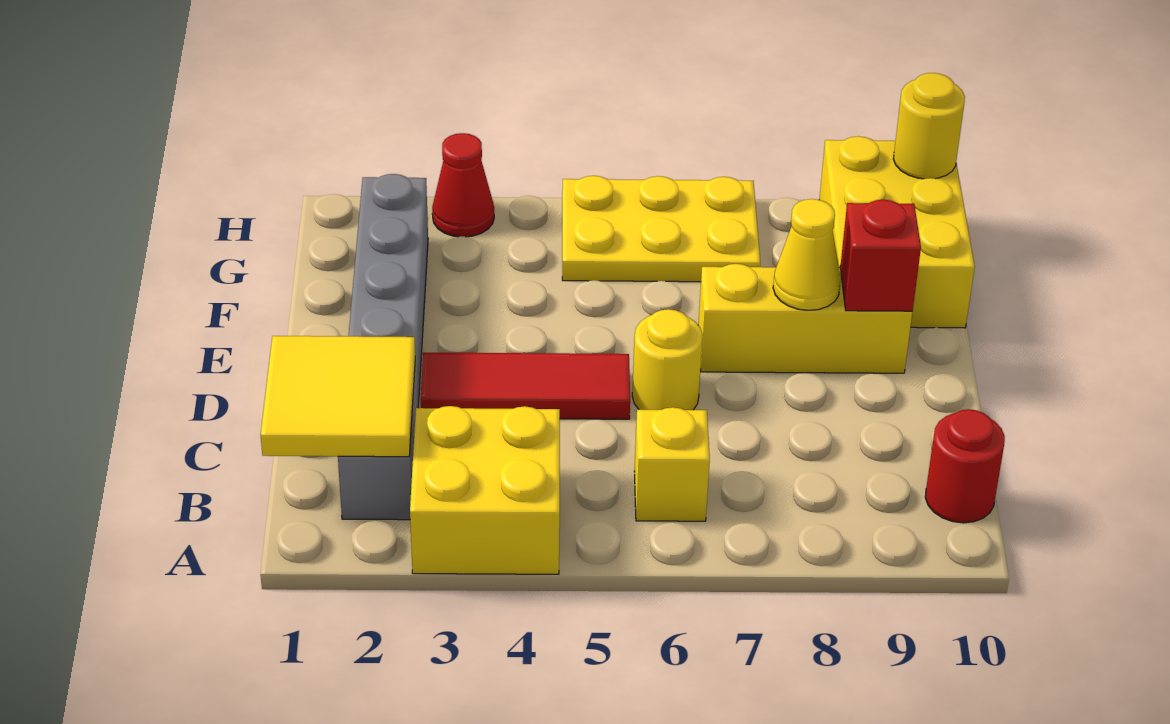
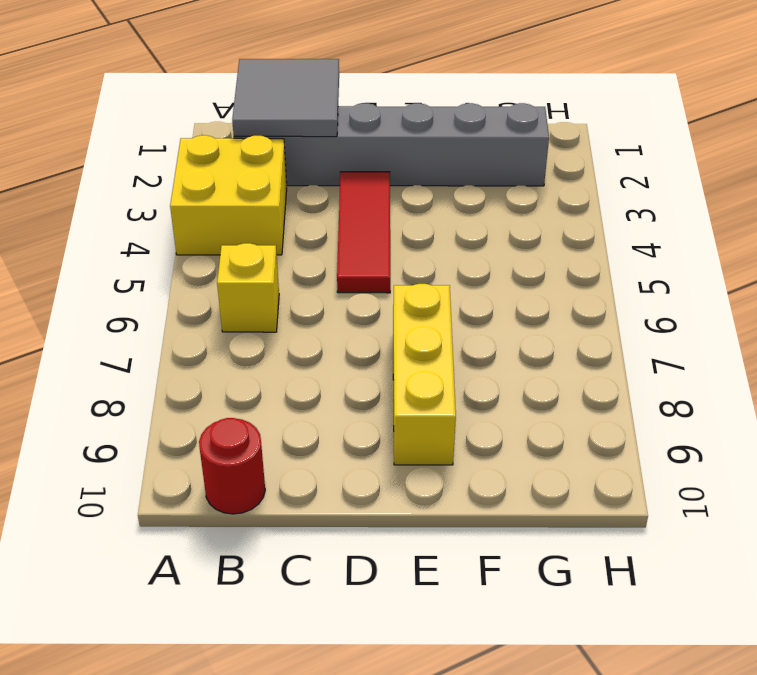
grey 2x2 tile [232,59,339,137] -> yellow 2x2 tile [261,336,415,457]
none -> yellow 1x1 round brick [632,309,702,410]
none -> yellow 2x3 brick [819,136,975,328]
none -> yellow 2x3 plate [562,176,760,282]

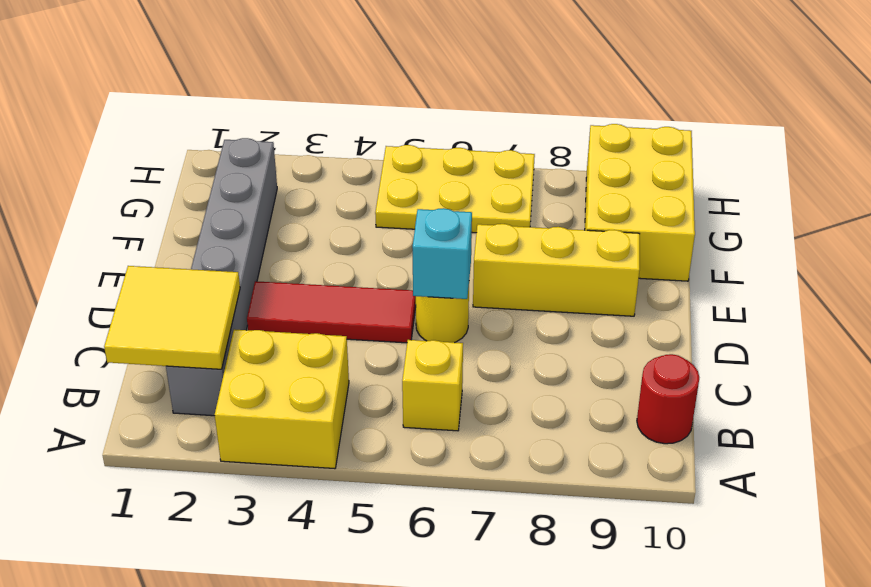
cyan 1x1 brick [412,208,472,299] -> none
none -> red 1x1 cone [432,133,494,237]
none -> yellow 1x1 cone [773,199,841,310]
none -> red 1x1 brick [840,200,921,311]

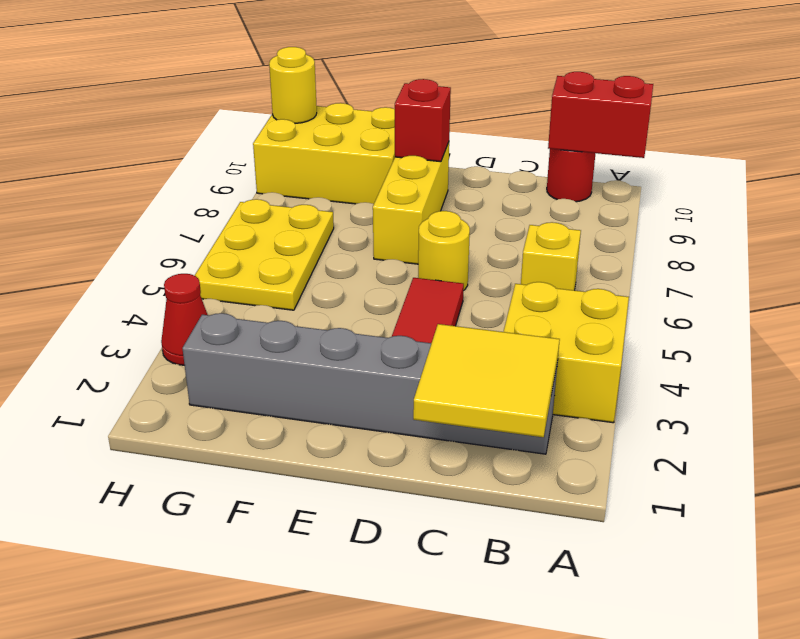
red 1x2 brick [548,72,653,158] -> none
none -> yellow 1x1 cone [773,199,841,310]

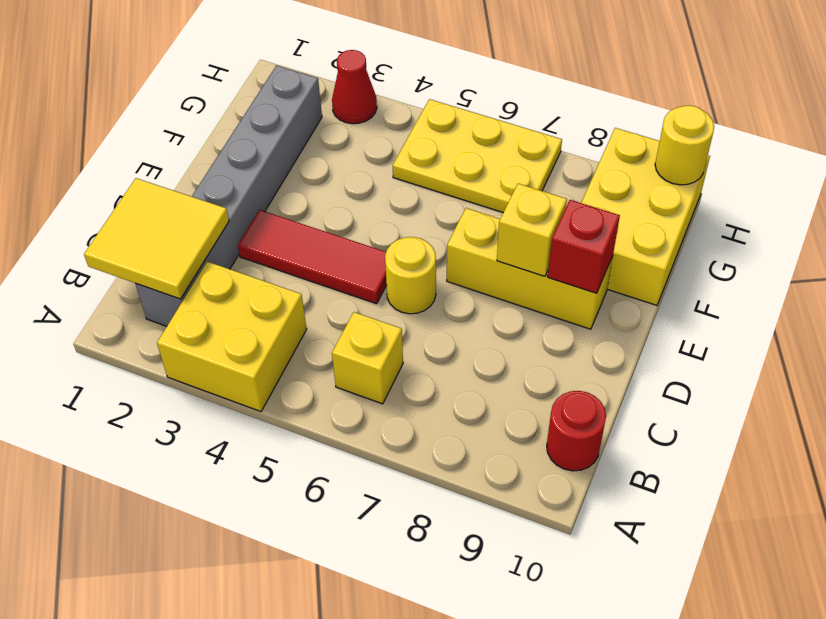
yellow 1x1 brick [497,184,567,276] -> yellow 1x1 cone [773,199,841,310]

